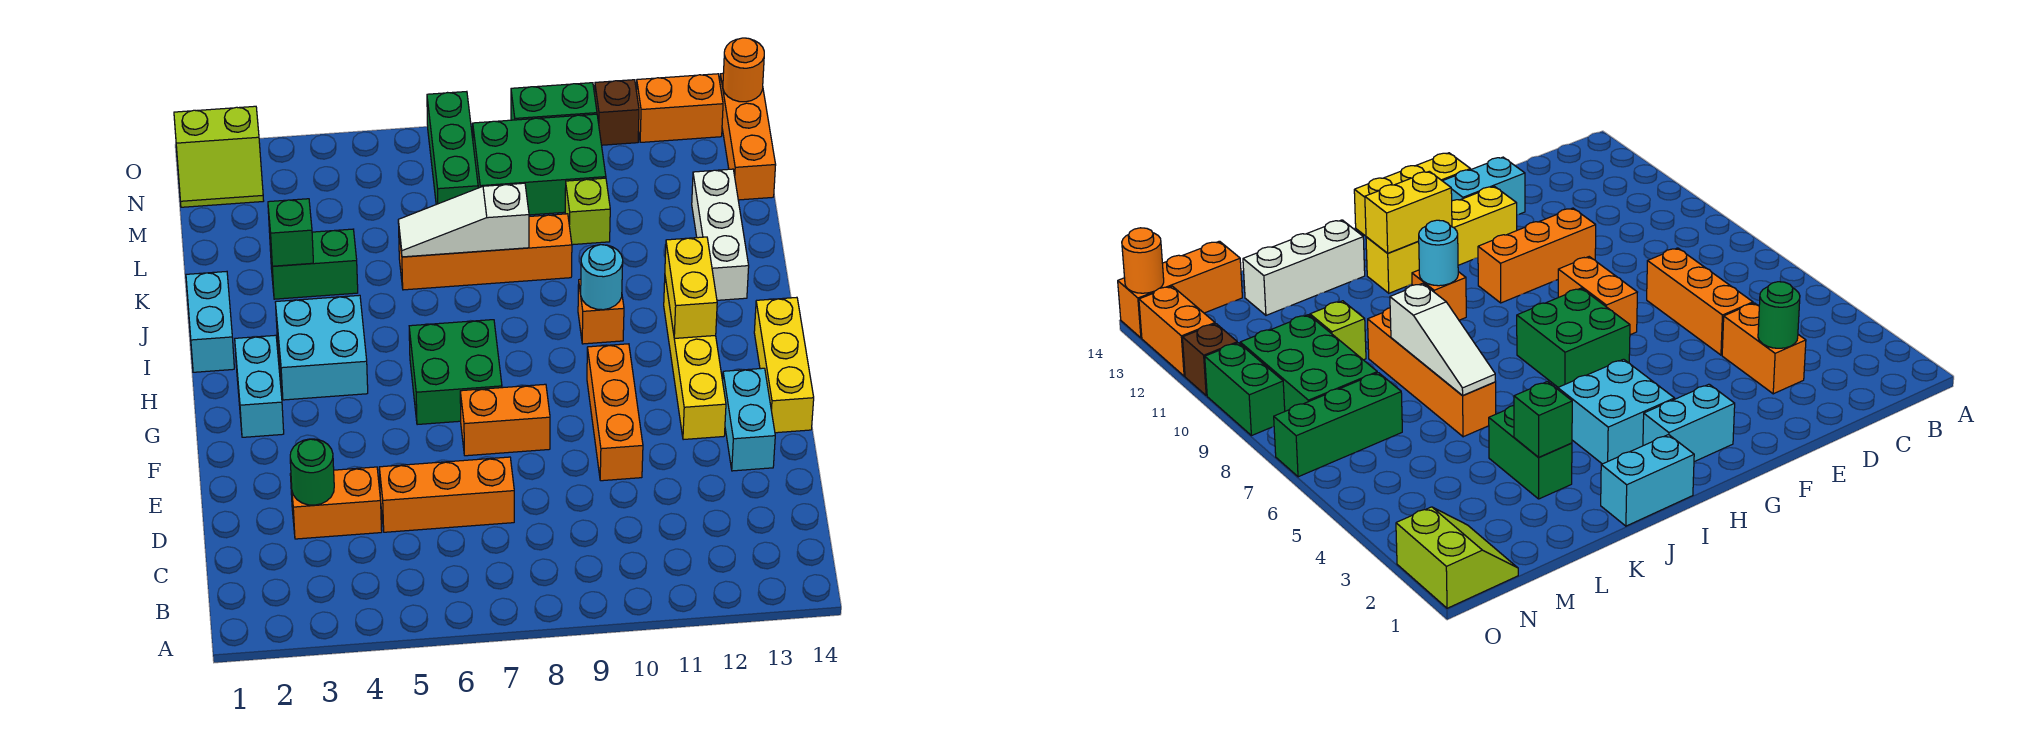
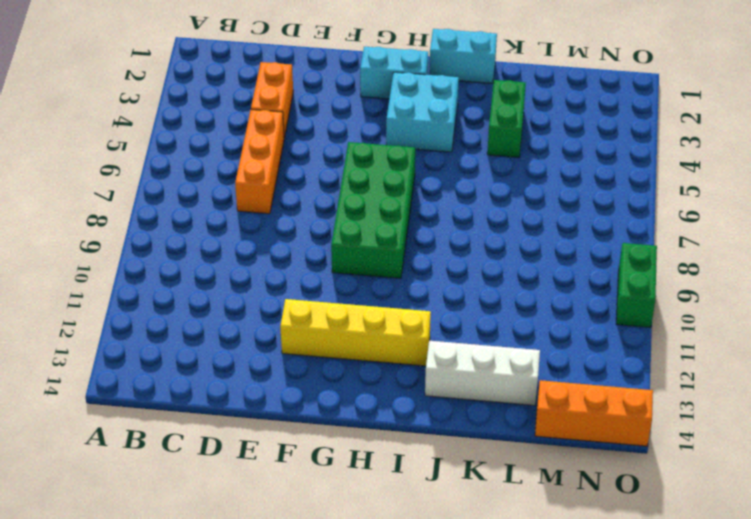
green 2x4 brick [331,142,415,278] -> green 2x2 brick [409,320,502,425]
none -> orange 1x3 brick [587,344,643,481]
none -> cyan 1x2 brick [723,368,775,471]
none -> orange 1x2 brick [460,384,550,456]

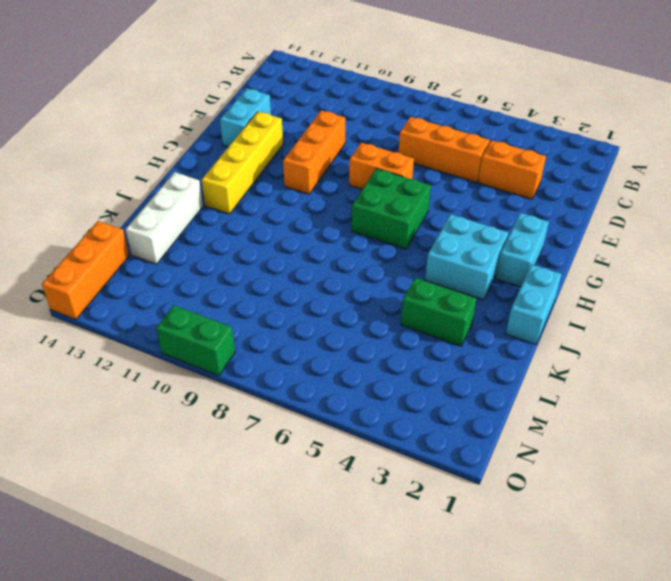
none -> yellow 1x3 brick [754,297,814,433]
none -> orange 1x1 brick [578,279,624,344]
none -> orange 1x4 brick [399,214,572,290]

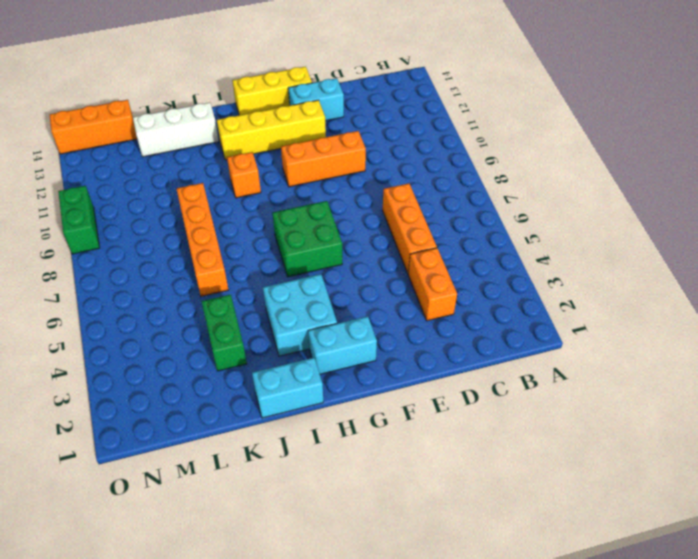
none -> orange 1x2 brick [460,384,550,456]
none -> lime 1x1 brick [565,178,610,245]
none -> green 1x3 brick [427,92,478,205]

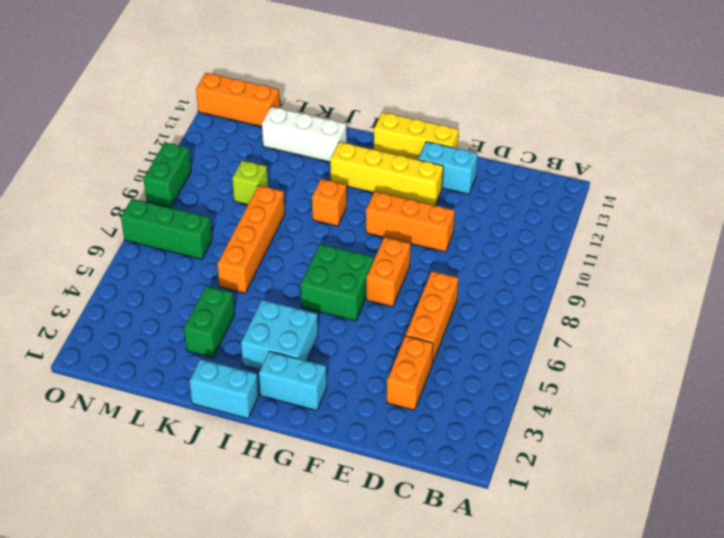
none -> green 2x3 brick [473,114,606,215]
none -> lime 2x2 slope [174,106,264,207]
none -> brown 1x1 brick [595,80,639,145]

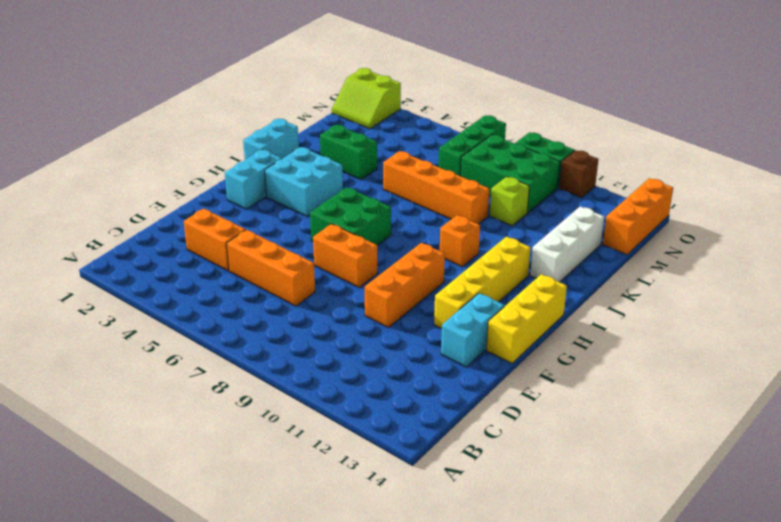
none -> orange 1x2 brick [636,74,723,142]
none -> green 1x1 round brick [290,439,334,505]
none -> yellow 1x2 brick [665,237,717,338]

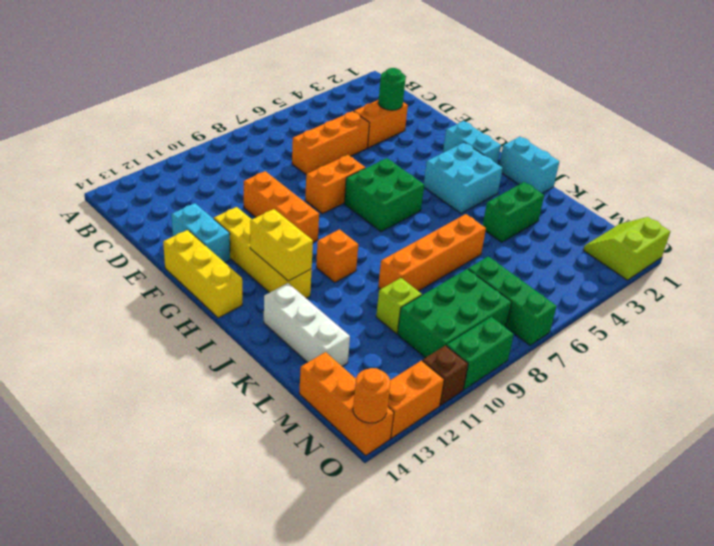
none -> cyan 1x1 round brick [581,245,623,310]
none -> green 1x1 brick [268,199,313,266]
none -> white 1x3 slope [398,183,529,257]

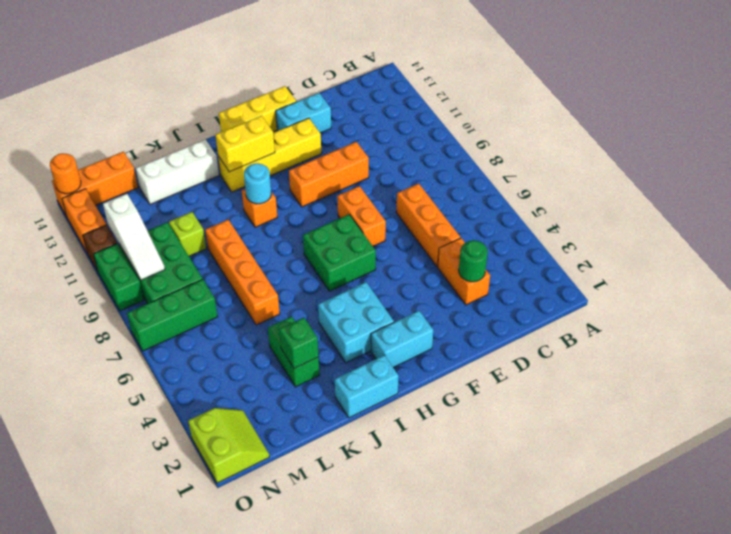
white 1x3 slope [103,194,165,280] -> white 1x3 slope moved to [398,183,529,257]

